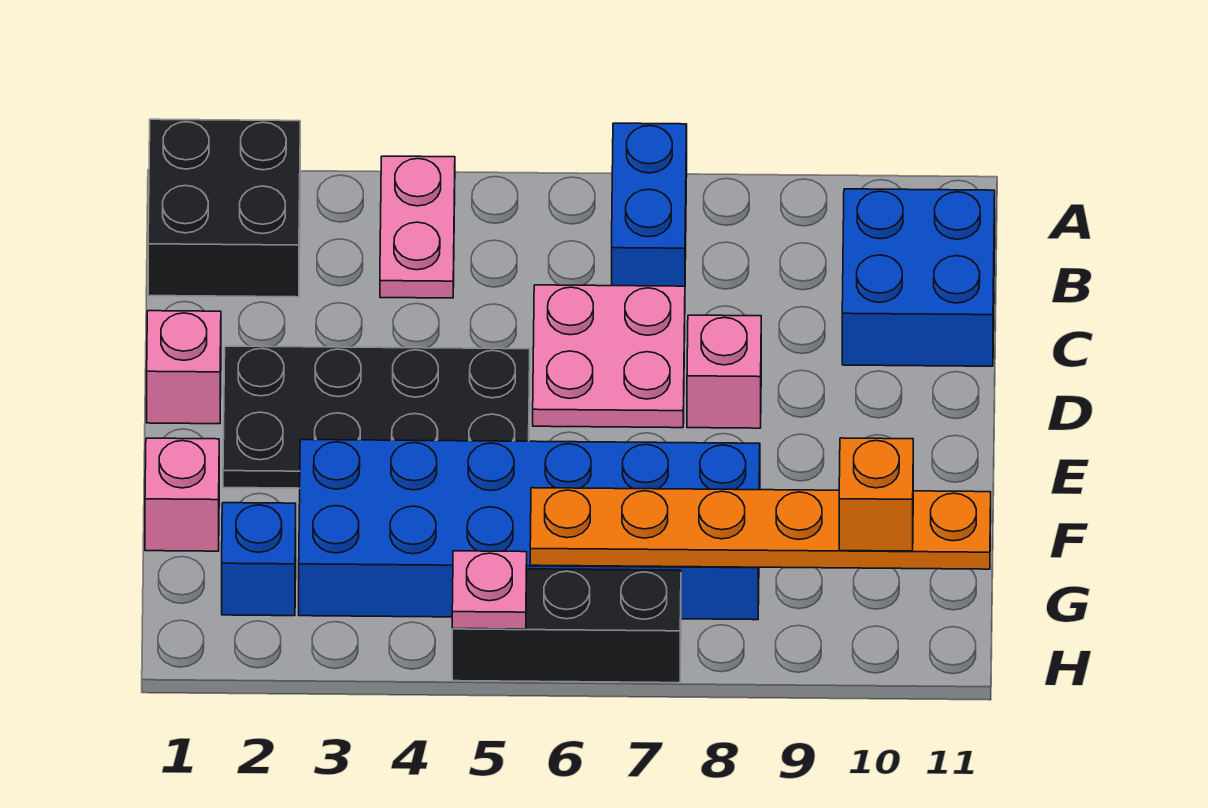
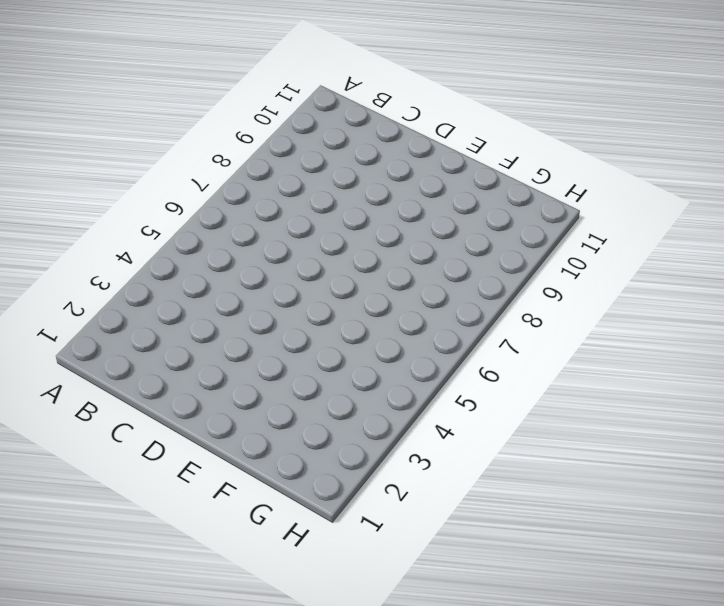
none -> black 2x2 brick [148,119,300,297]
none -> pink 1x2 plate [380,156,455,298]
none -> blue 1x2 brick [612,123,687,286]

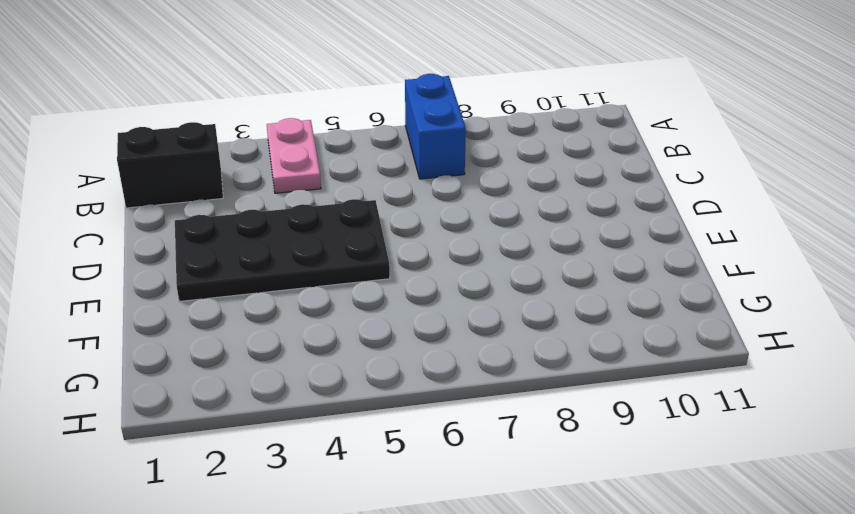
black 1x2 brick [117,122,223,208] -> black 2x2 brick [148,119,300,297]
none -> blue 2x2 brick [842,189,995,366]
none -> pink 2x2 plate [533,285,685,428]
none -> pink 1x1 brick [147,311,221,424]

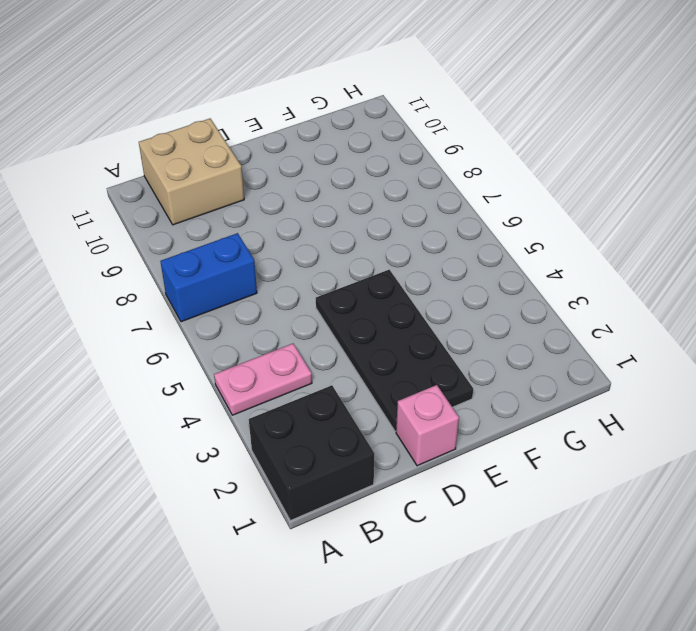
tan 2x2 brick [139,119,244,225] -> blue 2x2 brick [842,189,995,366]
none -> pink 2x2 plate [533,285,685,428]
none -> pink 1x1 brick [687,315,761,428]
none -> pink 1x1 brick [145,438,219,551]

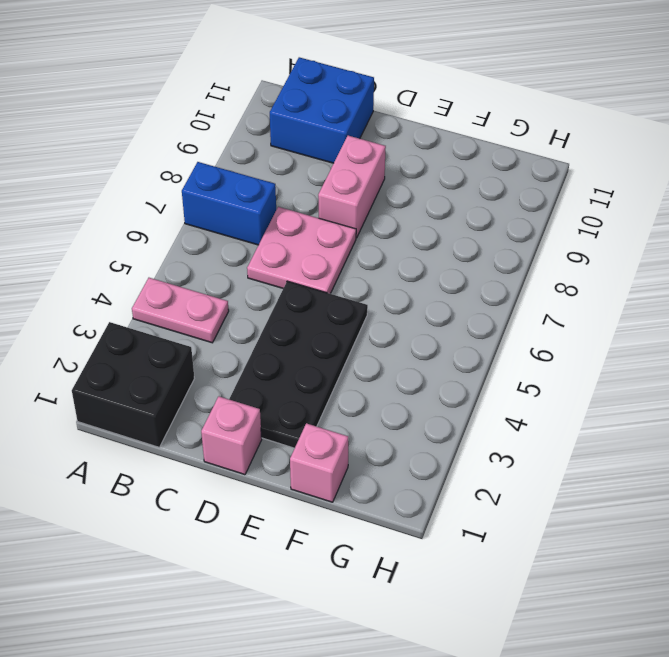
pink 1x2 brick [318,136,386,238] -> pink 1x1 brick [687,315,761,428]
none -> blue 2x6 brick [299,440,760,620]
none -> blue 1x1 brick [222,503,296,616]
none -> black 1x3 brick [452,569,681,683]

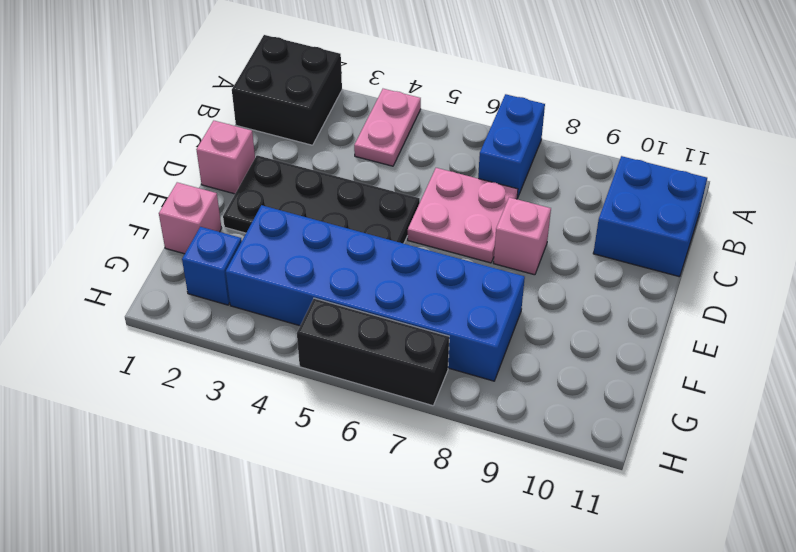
none -> orange 1x6 plate [530,488,991,569]
none -> pink 1x1 plate [452,551,527,629]
none -> orange 1x1 brick [839,438,913,551]

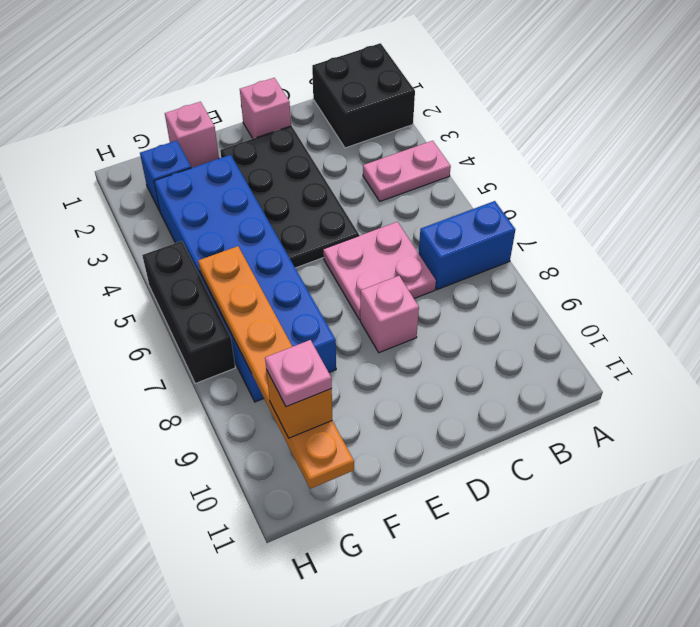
pink 1x1 plate [265,340,332,407] -> pink 1x1 plate moved to [452,551,527,629]
none -> blue 2x2 brick [842,189,995,366]

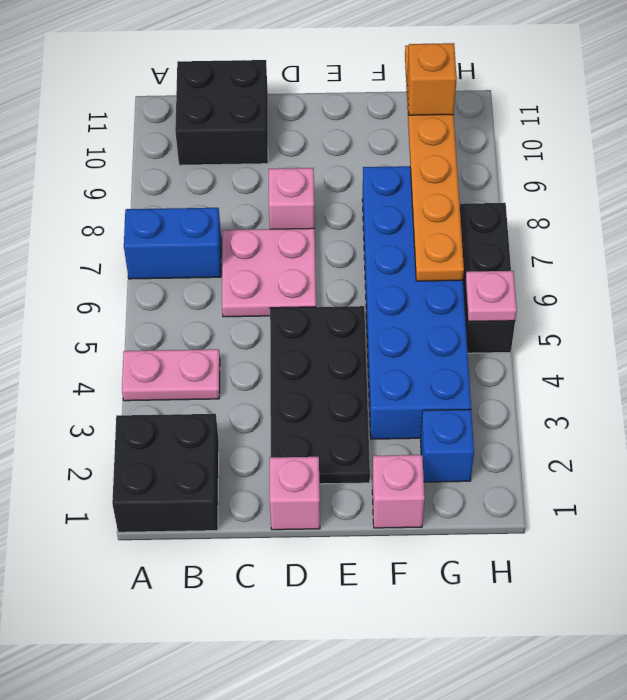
black 2x2 brick [175,60,268,165] -> blue 2x2 brick [842,189,995,366]

